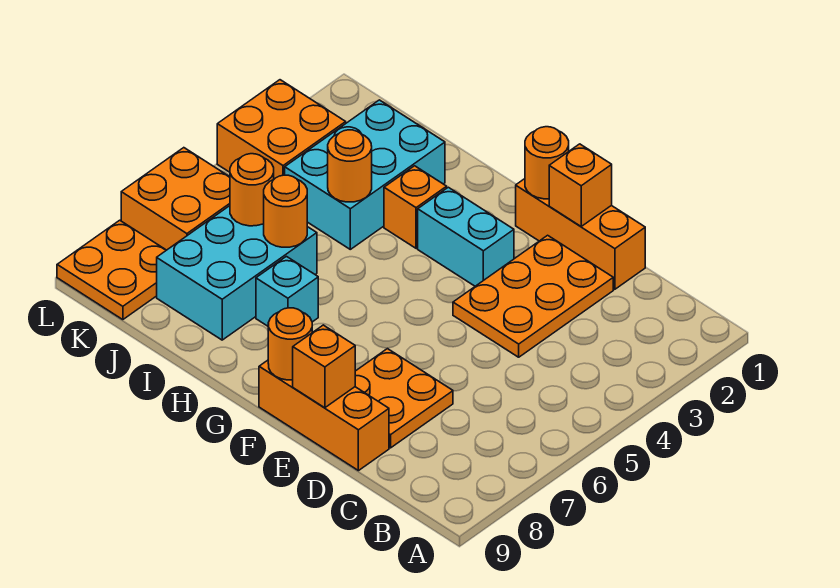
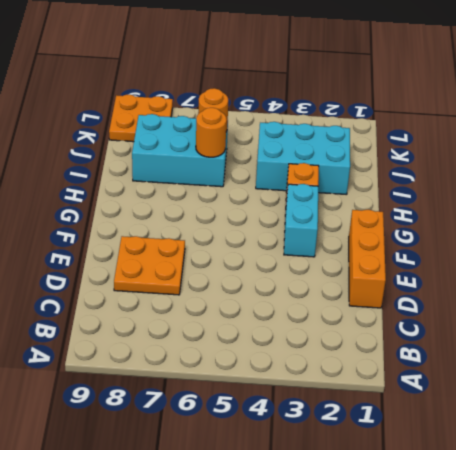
none -> orange 2x3 plate [453,235,613,357]
none -> orange 1x3 brick [259,360,389,471]
none -> cyan 1x1 brick [256,256,318,326]

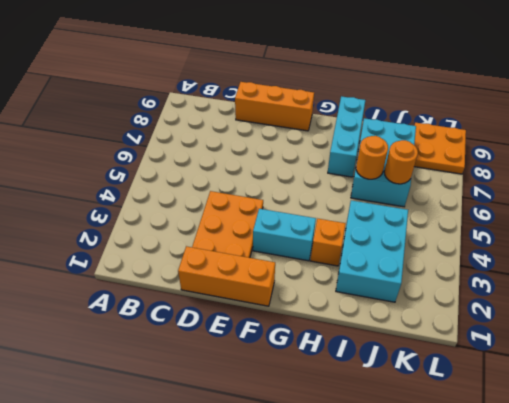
cyan 1x3 brick [328,96,365,177] -> cyan 1x1 brick [256,256,318,326]
none -> orange 2x2 plate [355,349,453,448]
none -> orange 2x2 brick [217,80,346,179]
none -> orange 2x2 brick [121,148,230,250]

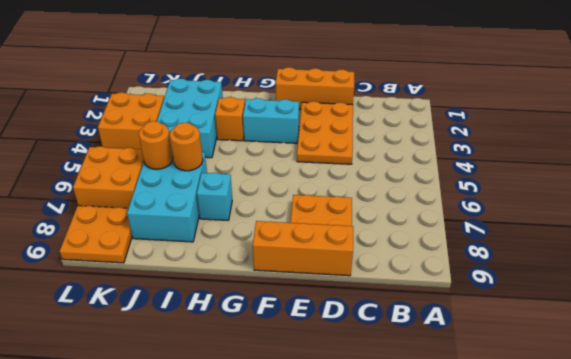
none -> orange 1x1 brick [549,144,612,226]
none -> orange 1x1 brick [293,325,355,408]
none -> orange 1x1 round brick [525,127,569,199]

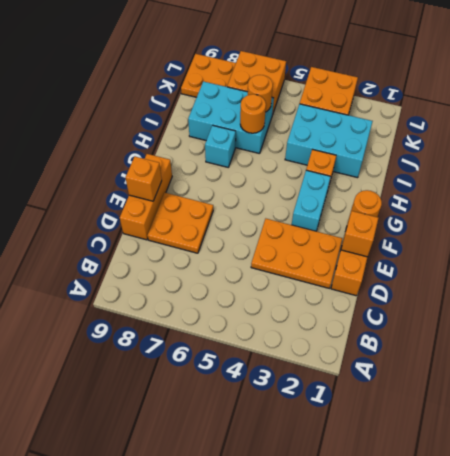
none -> orange 1x1 round brick [268,308,312,380]
none -> orange 1x1 round brick [328,130,372,202]

